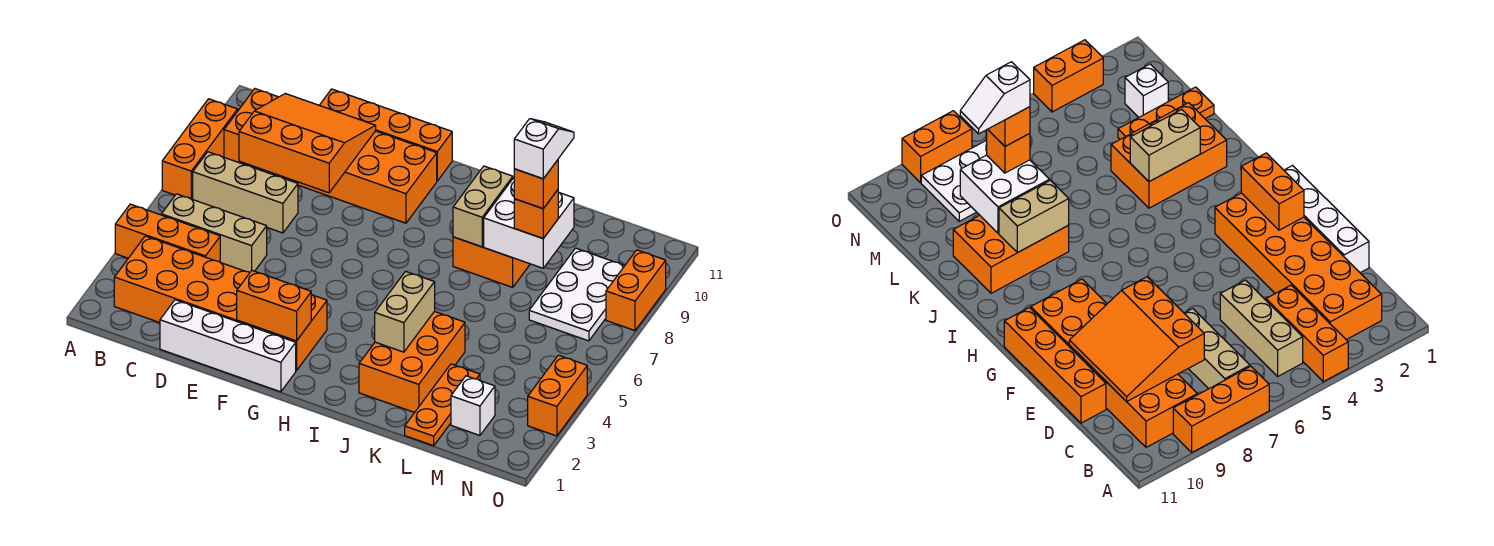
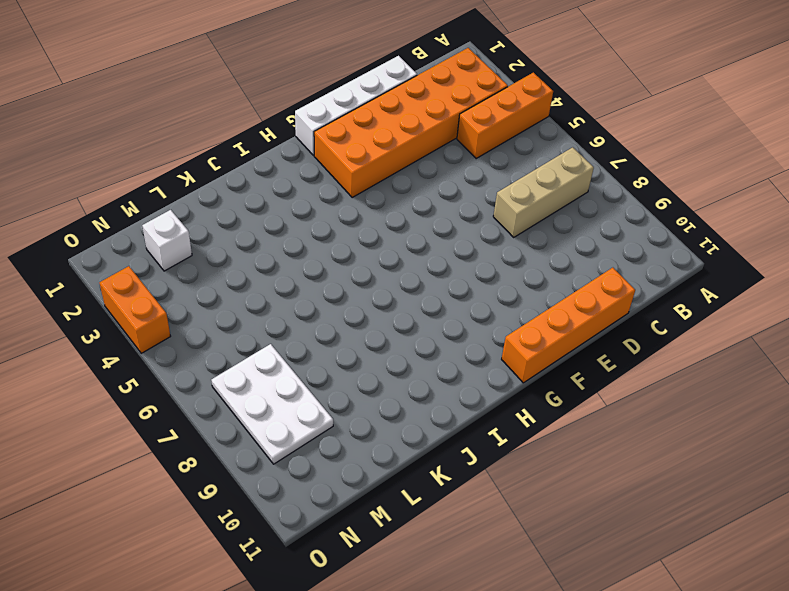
none -> orange 1x3 brick [162,99,238,199]
none -> tan 1x3 brick [161,194,267,272]
none -> orange 2x6 brick [224,89,437,223]

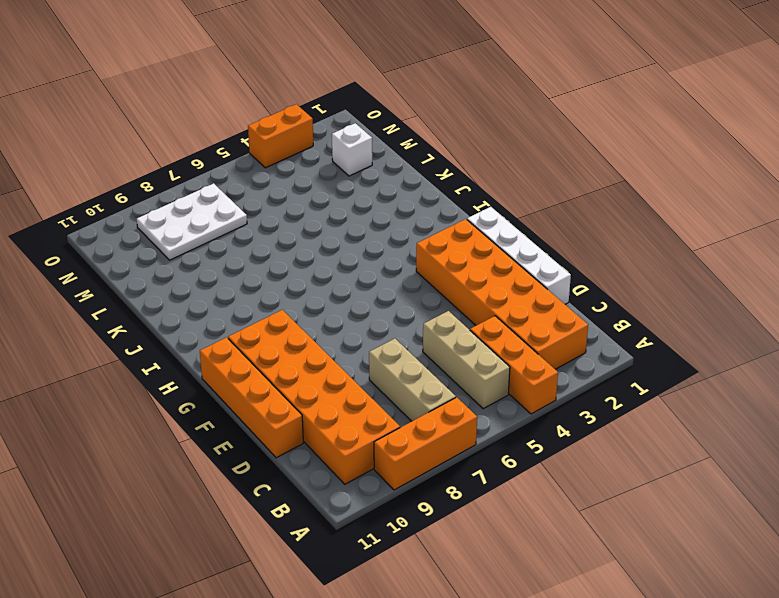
none -> orange 2x3 brick [359,311,465,413]
none -> orange 2x3 brick [453,237,530,287]
none -> orange 1x3 plate [405,364,480,446]

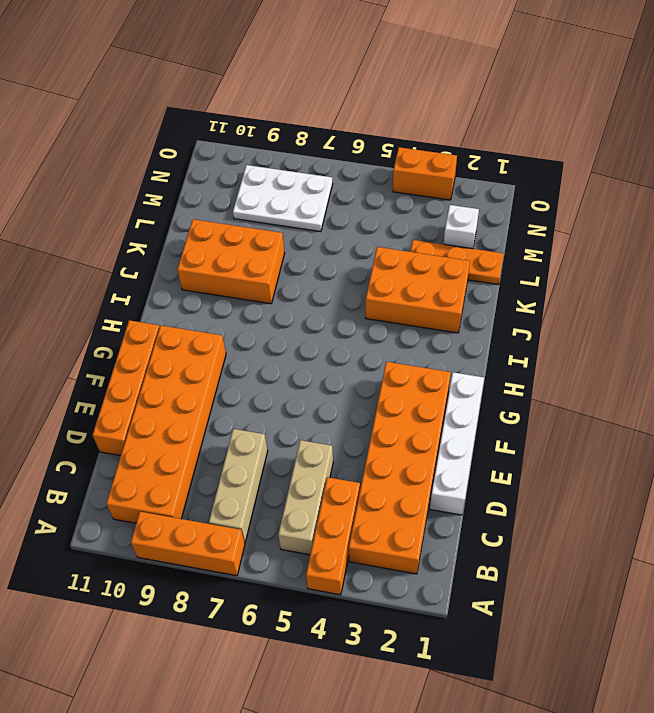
none -> orange 1x2 brick [606,250,666,331]
none -> orange 3x3 slope [239,94,376,193]
none -> orange 1x2 brick [237,271,311,341]

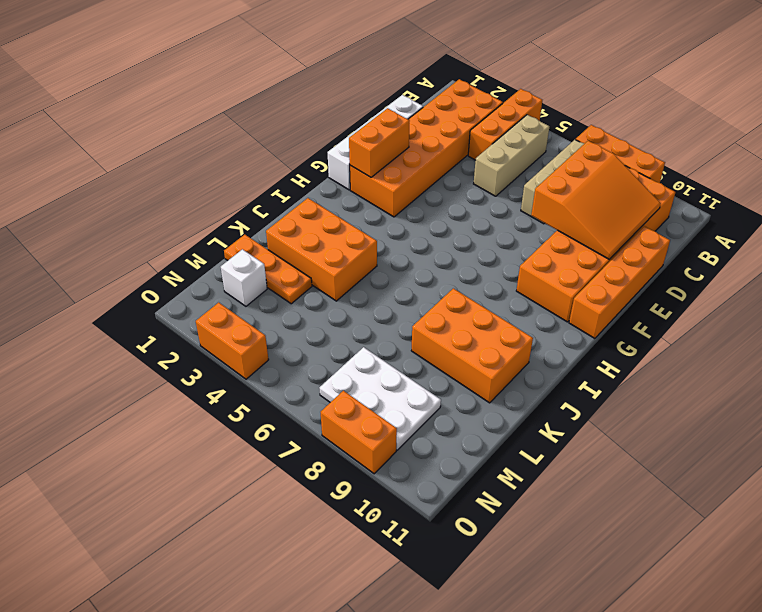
none -> tan 1x2 brick [375,271,435,352]
none -> tan 1x2 brick [453,166,513,247]
none -> white 2x2 brick [484,178,574,268]

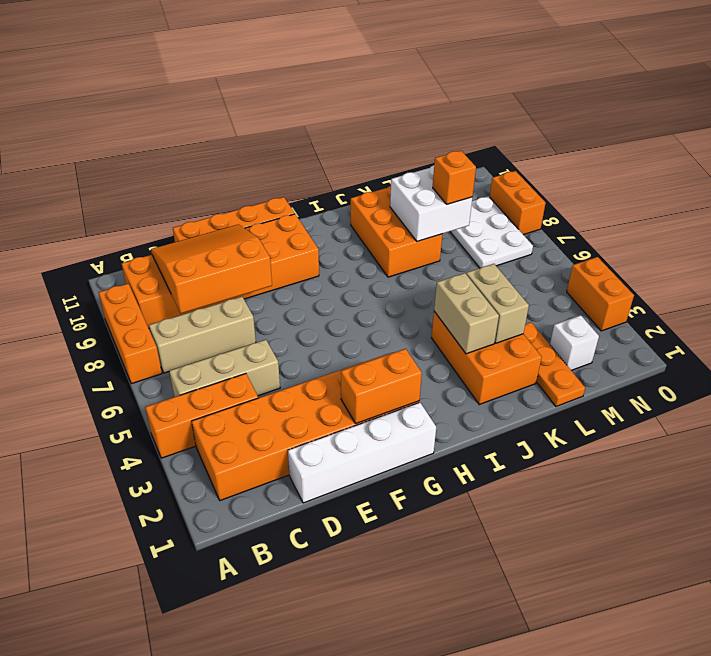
tan 1x2 brick [466,264,529,343] -> tan 1x2 brick moved to [453,166,513,247]
none -> orange 1x1 brick [514,160,558,209]
none -> white 1x2 slope [514,119,574,179]

